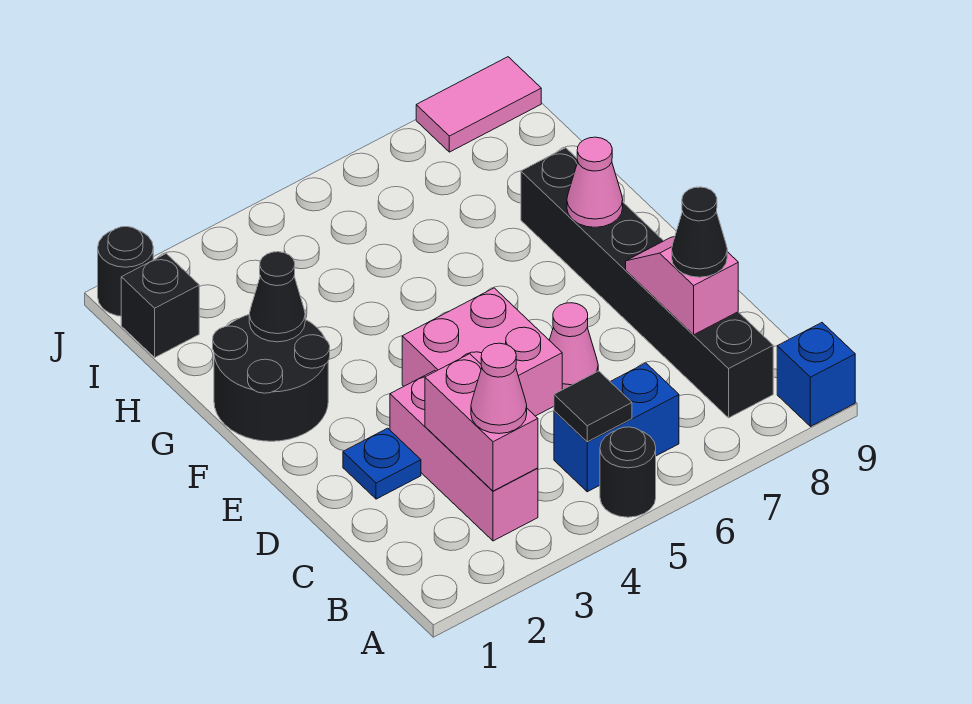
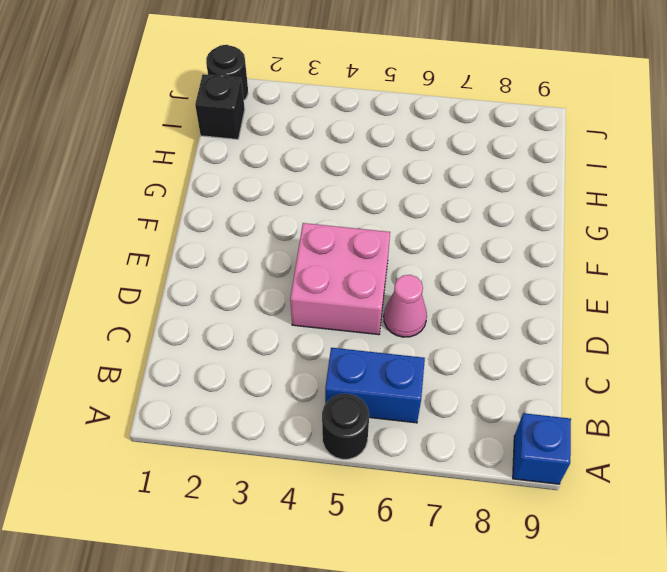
none -> pink 1x3 brick [390,370,538,541]
none -> black 1x6 brick [521,148,773,418]
none -> blue 1x1 plate [343,428,421,499]

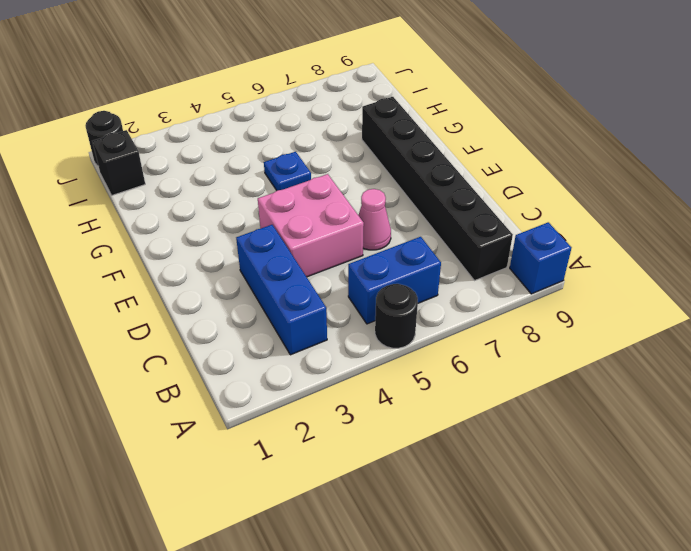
blue 1x3 brick [236,225,327,355] -> pink 1x3 brick [390,370,538,541]
blue 1x1 plate [264,152,311,190] -> blue 1x1 plate moved to [343,428,421,499]
none -> black 2x2 round brick [213,315,330,441]
none -> pink 1x2 tile [416,57,541,152]
none -> pink 1x2 brick [425,354,538,491]

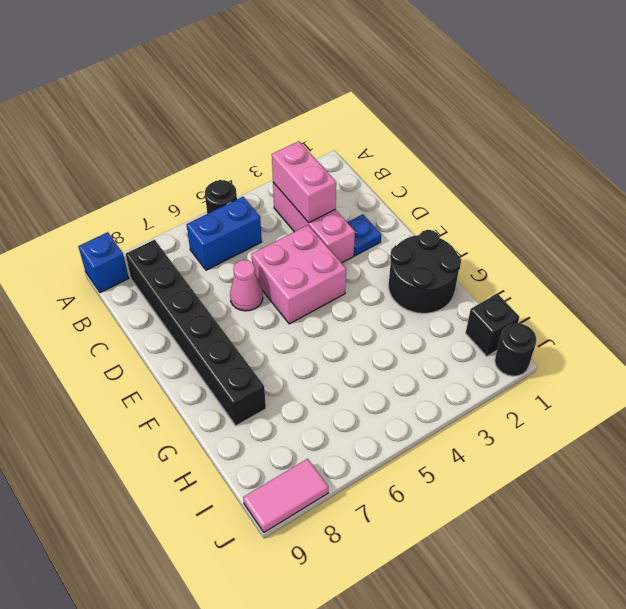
none -> black 1x1 tile [554,371,632,442]
none -> pink 1x2 slope [626,237,738,335]
none -> pink 1x1 cone [567,137,623,227]

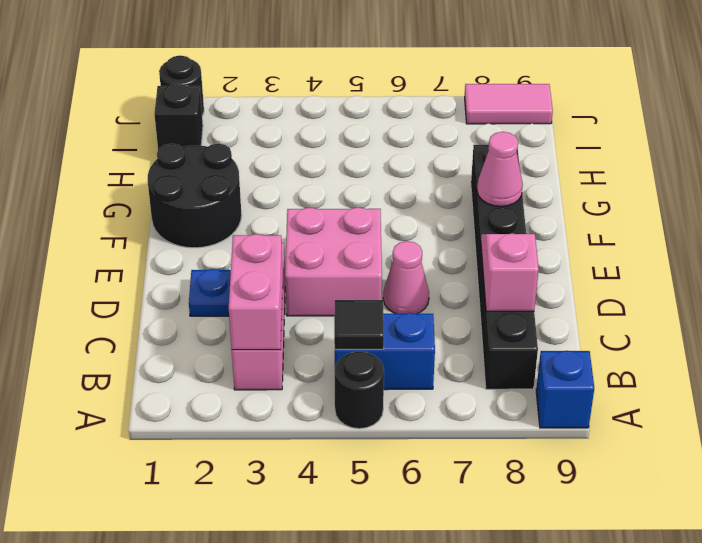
none -> black 1x1 cone [249,252,305,342]
none -> pink 1x1 cone [471,343,527,434]
none -> black 1x1 cone [672,187,727,277]

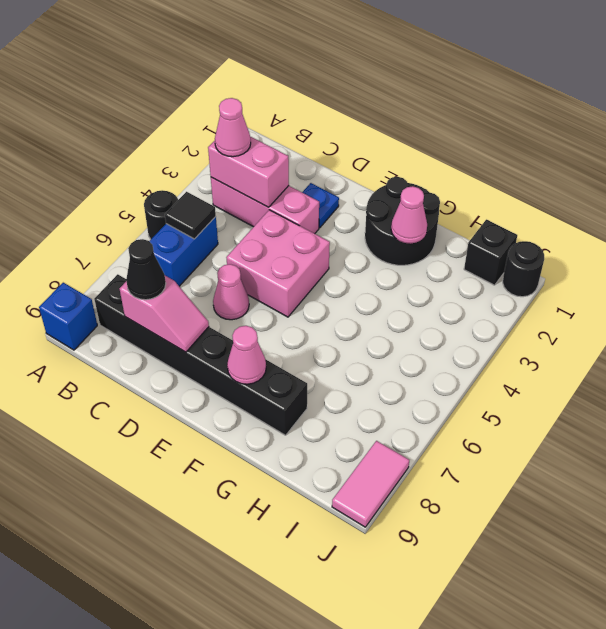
pink 1x1 cone [391,186,427,244] -> black 1x1 cone [249,252,305,342]

